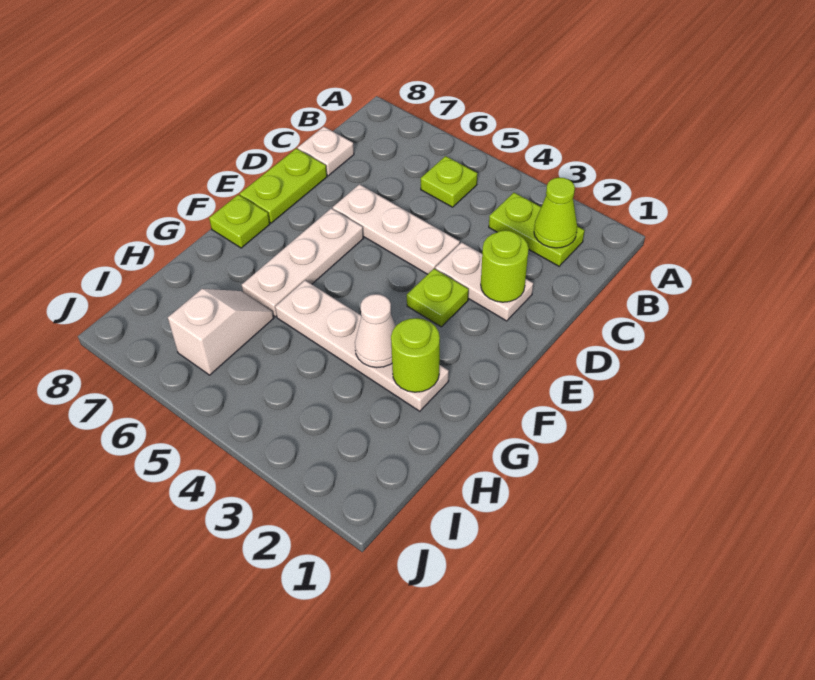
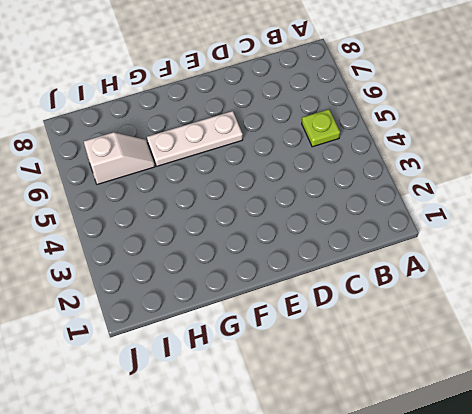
none -> lime 1x2 plate [489,193,585,266]
none -> white 1x1 plate [298,127,354,176]
none -> white 1x2 plate [435,242,533,321]

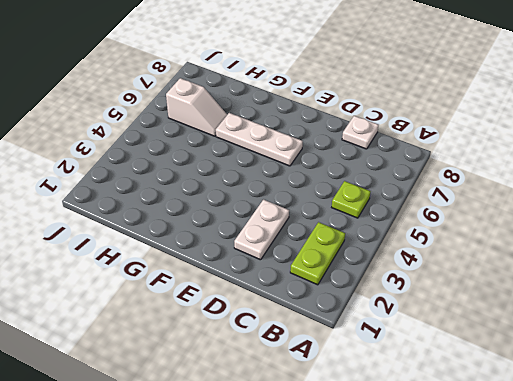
none -> white 1x3 plate [333,184,460,274]
none -> lime 1x2 plate [240,149,327,223]
none -> lime 1x1 plate [407,269,469,327]

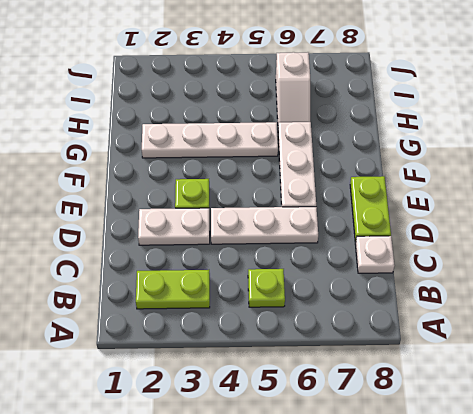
none -> lime 1x1 plate [209,195,270,248]
none -> lime 1x1 cone [534,178,577,248]
none -> lime 1x1 round brick [481,230,529,302]

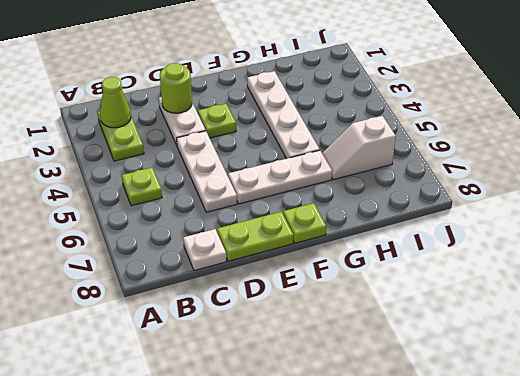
none -> lime 1x1 round brick [391,318,440,392]
none -> white 1x1 cone [355,294,396,368]

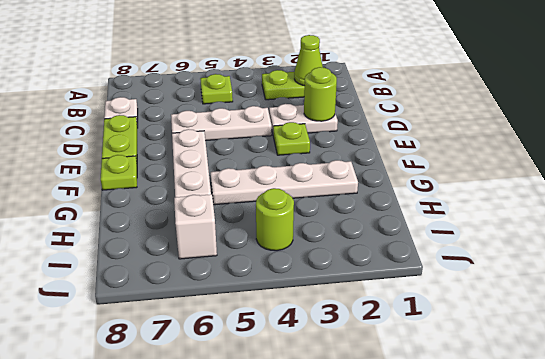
lime 1x1 round brick [256,188,294,251] -> lime 1x1 round brick moved to [391,318,440,392]
none -> white 1x1 cone [355,294,396,368]

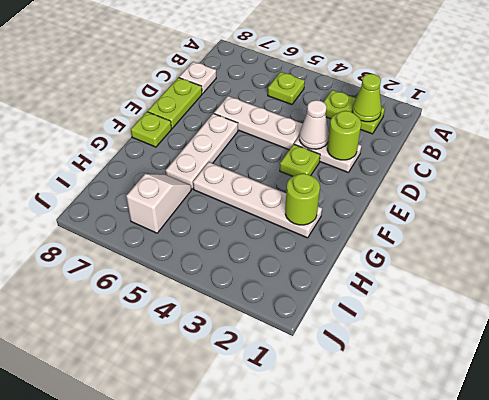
white 1x1 cone [299,100,329,149] -> white 1x1 cone moved to [355,294,396,368]

